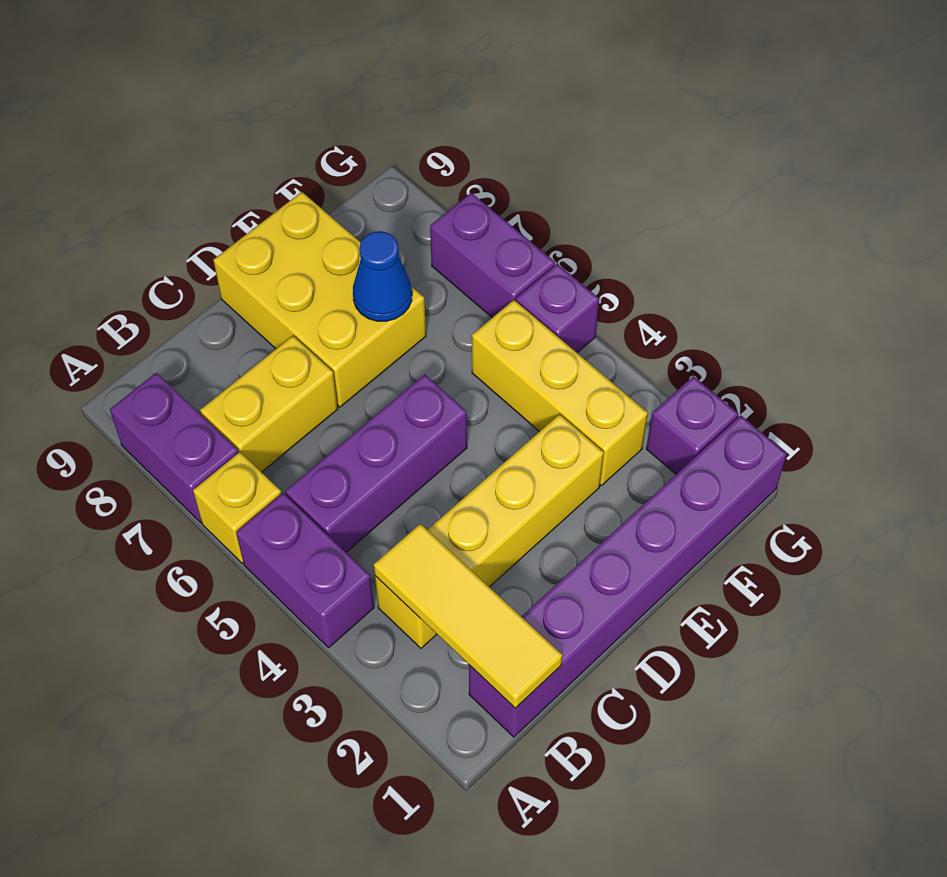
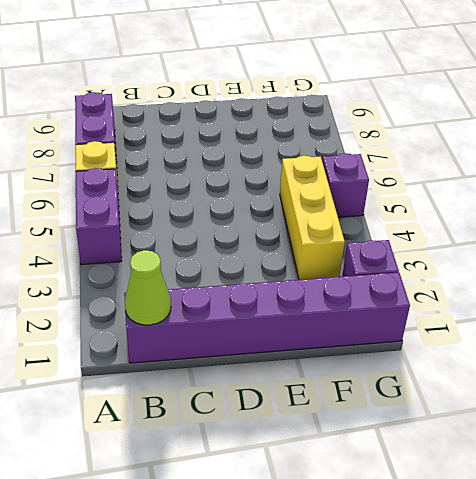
lime 1x1 cone [125,250,171,325] -> yellow 1x3 tile [374,524,562,708]
none -> yellow 1x4 brick [375,414,604,648]
none -> purple 1x3 brick [286,374,467,552]
none -> yellow 1x2 brick [200,336,338,472]

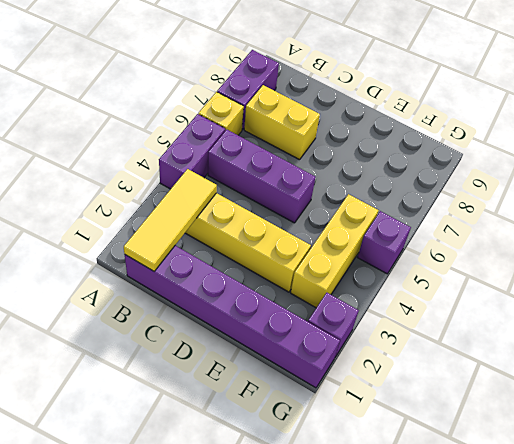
none -> yellow 2x3 brick [213,192,426,407]
none -> purple 1x2 brick [430,193,555,318]
none -> blue 1x1 cone [353,231,412,321]

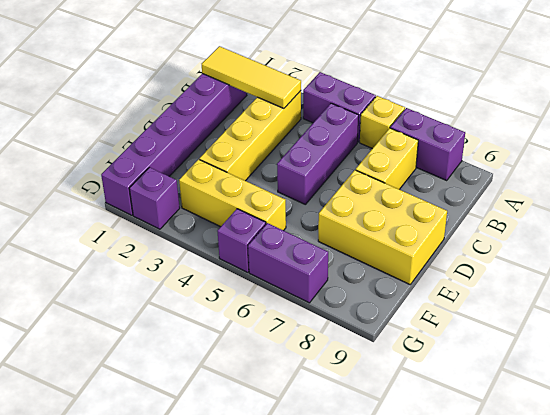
none -> blue 1x1 cone [353,231,412,321]

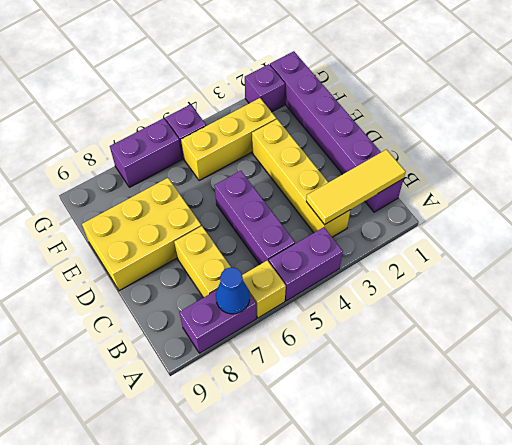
blue 1x1 cone [216,267,250,314] -> blue 1x1 cone moved to [353,231,412,321]

